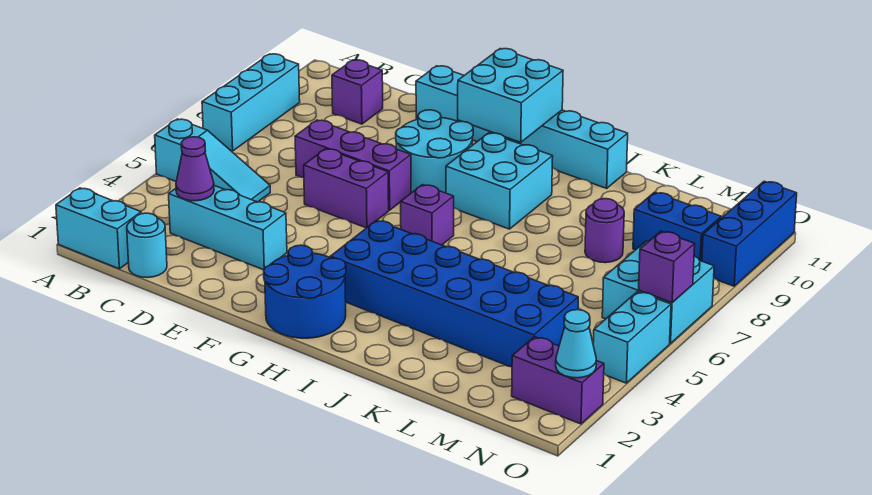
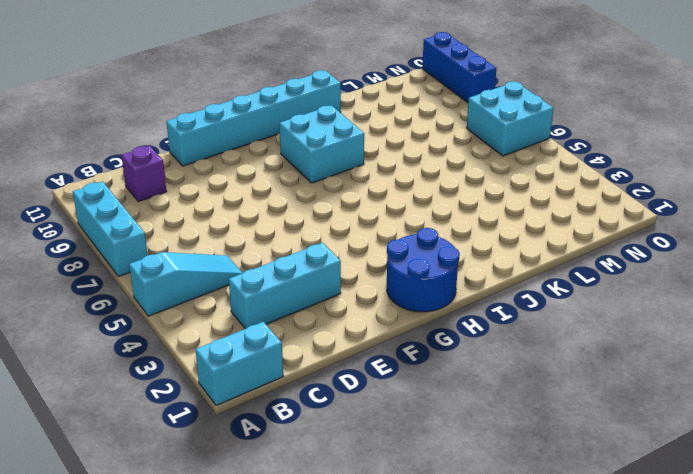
none -> cyan 1x1 round brick [127,213,167,278]
none -> purple 1x3 brick [295,120,411,210]
none -> purple 1x2 brick [304,149,389,228]

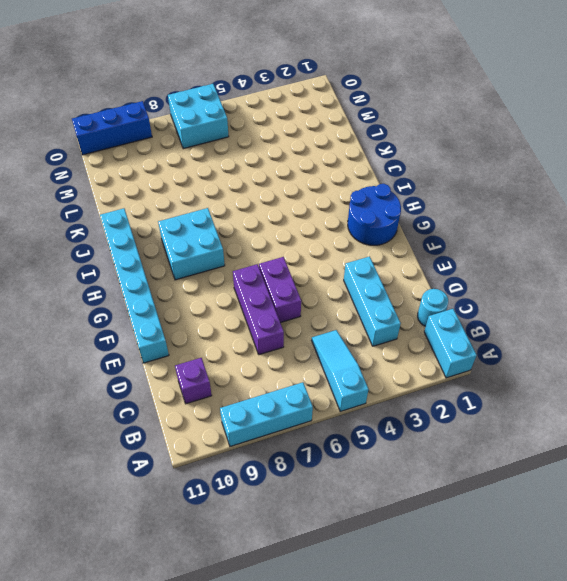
none -> cyan 2x2 round brick [396,110,473,193]
none -> blue 2x6 brick [330,220,578,367]
none -> purple 1x1 brick [401,185,454,245]

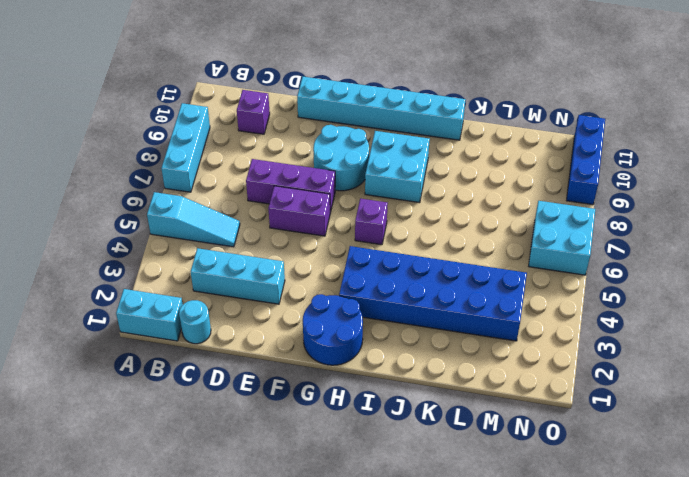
none -> purple 1x1 round brick [585,199,624,263]
none -> blue 1x2 brick [633,192,721,261]
none -> purple 1x2 brick [512,337,604,424]

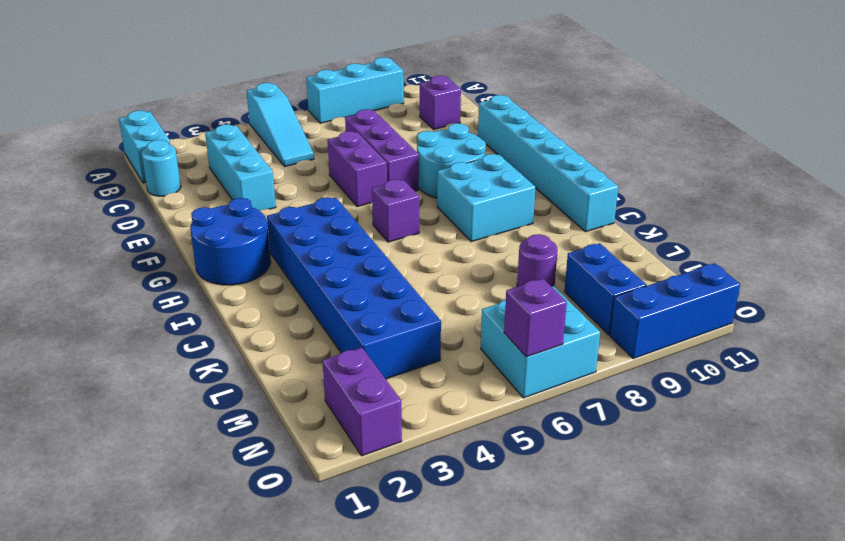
none -> cyan 1x2 brick [593,292,671,383]
none -> purple 1x1 cone [176,137,214,201]
none -> cyan 2x2 brick [458,49,563,142]

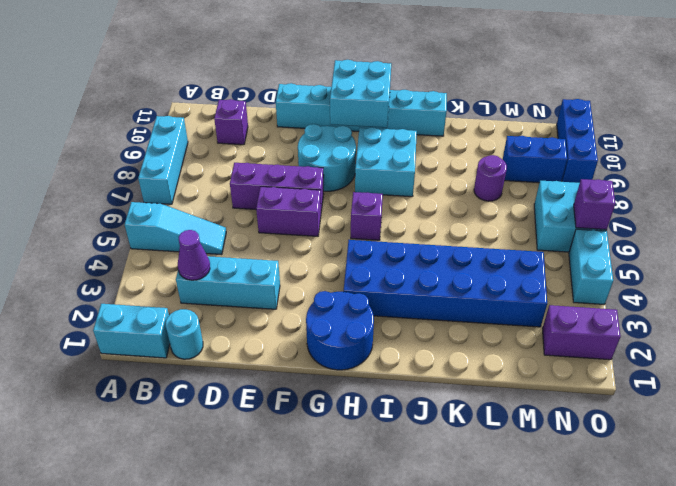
none -> cyan 1x1 cone [556,310,596,378]

